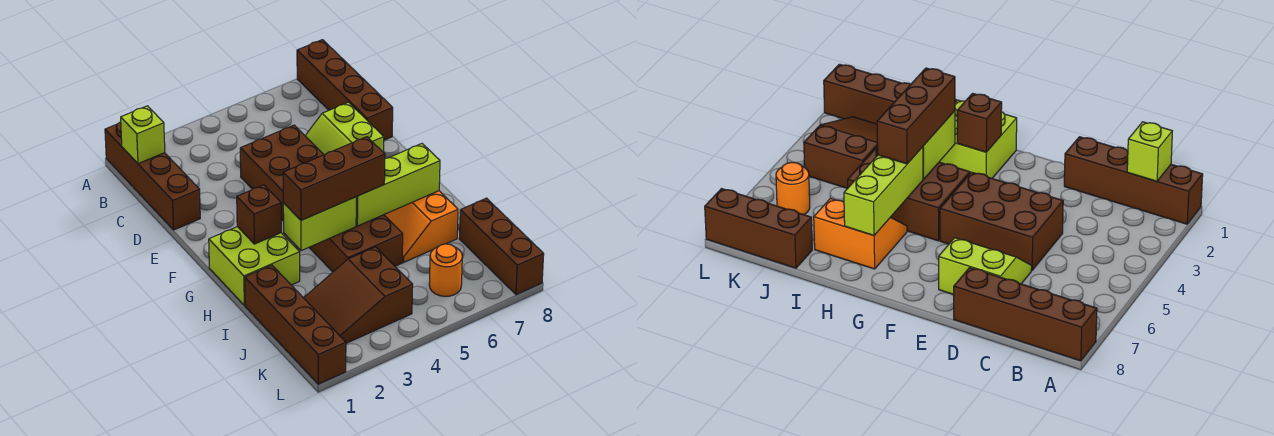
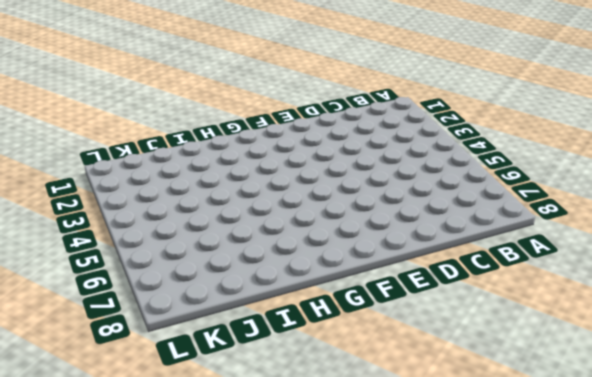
none -> brown 1x4 brick [105,122,200,230]
none -> brown 1x4 brick [297,40,393,140]
none -> brown 2x3 brick [240,125,324,221]

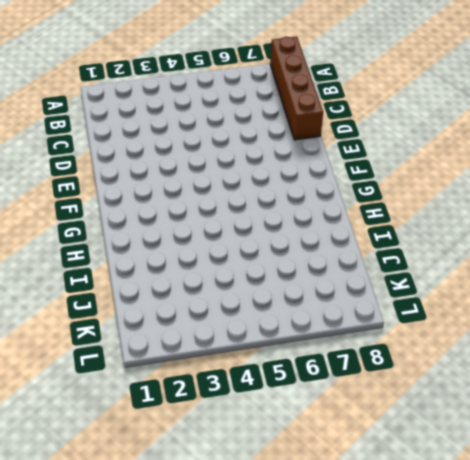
none -> brown 1x4 brick [105,122,200,230]
none -> brown 2x3 brick [240,125,324,221]
none -> lime 2x2 slope [305,102,384,155]

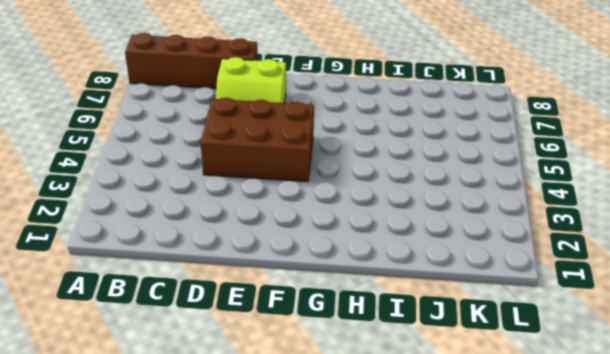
none -> brown 1x4 brick [105,122,200,230]
none -> lime 2x2 brick [209,227,300,306]
none -> brown 2x3 brick [309,215,403,272]

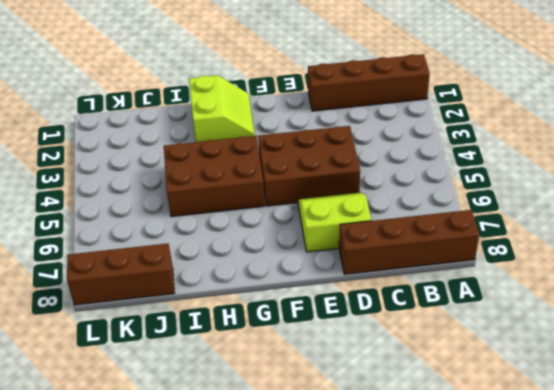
lime 2x2 slope [189,75,255,142] -> lime 2x2 brick [209,227,300,306]
none -> orange 2x2 slope [384,191,458,262]
none -> brown 1x4 brick [245,265,346,384]
none -> brown 2x3 slope [304,247,413,343]

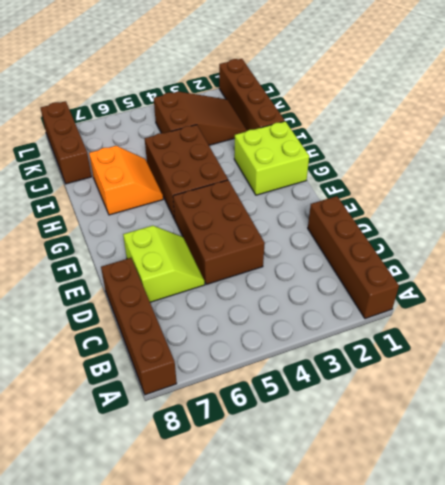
none -> orange 1x1 round brick [429,244,462,296]
none -> lime 1x1 brick [121,106,165,164]
none -> brown 1x1 brick [237,185,281,244]

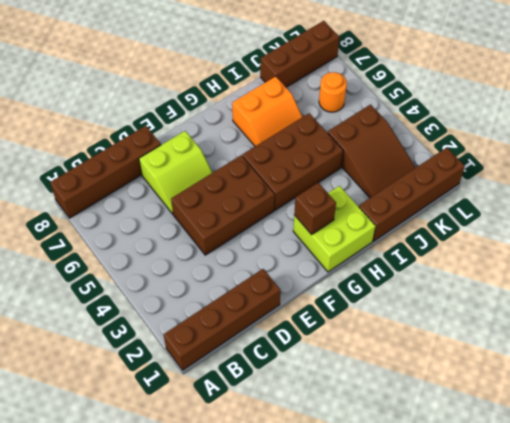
none -> lime 1x1 brick [121,106,165,164]
none -> lime 1x2 brick [283,197,356,251]
none -> lime 1x3 brick [356,144,440,226]

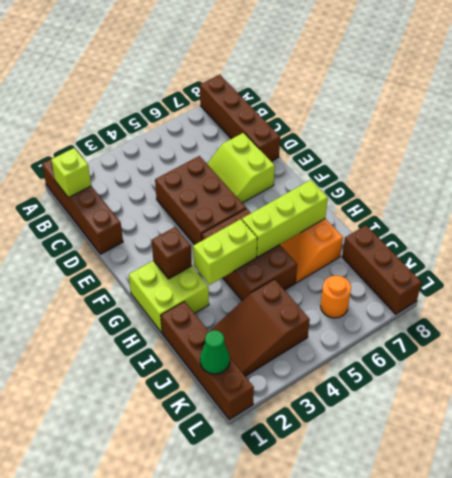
green 1x1 cone [200,330,230,374] -> none
none -> brown 1x3 brick [283,137,385,220]

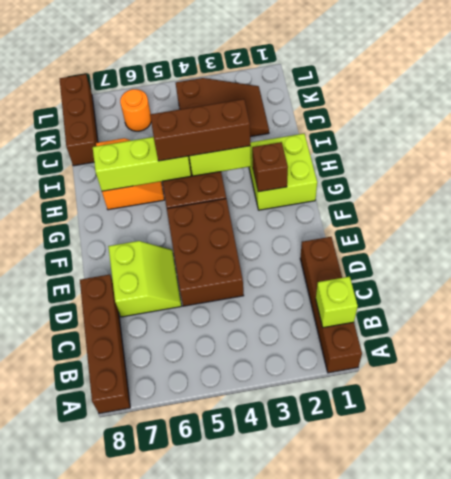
none -> brown 1x4 brick [245,265,346,384]

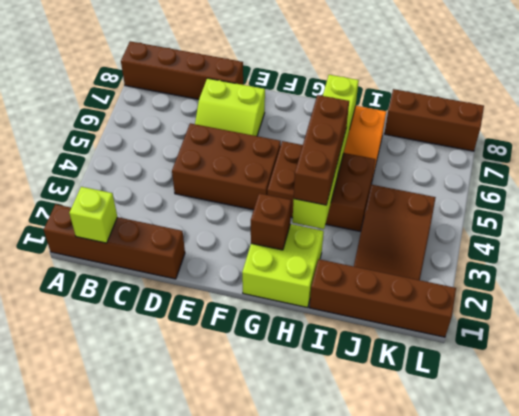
none -> orange 1x1 round brick [429,244,462,296]

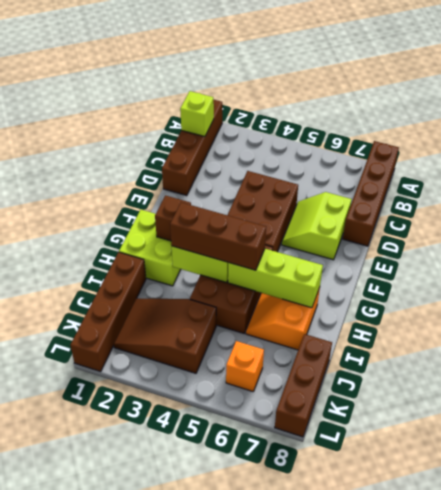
orange 1x1 brick [226,341,264,391] -> orange 1x1 round brick [429,244,462,296]

